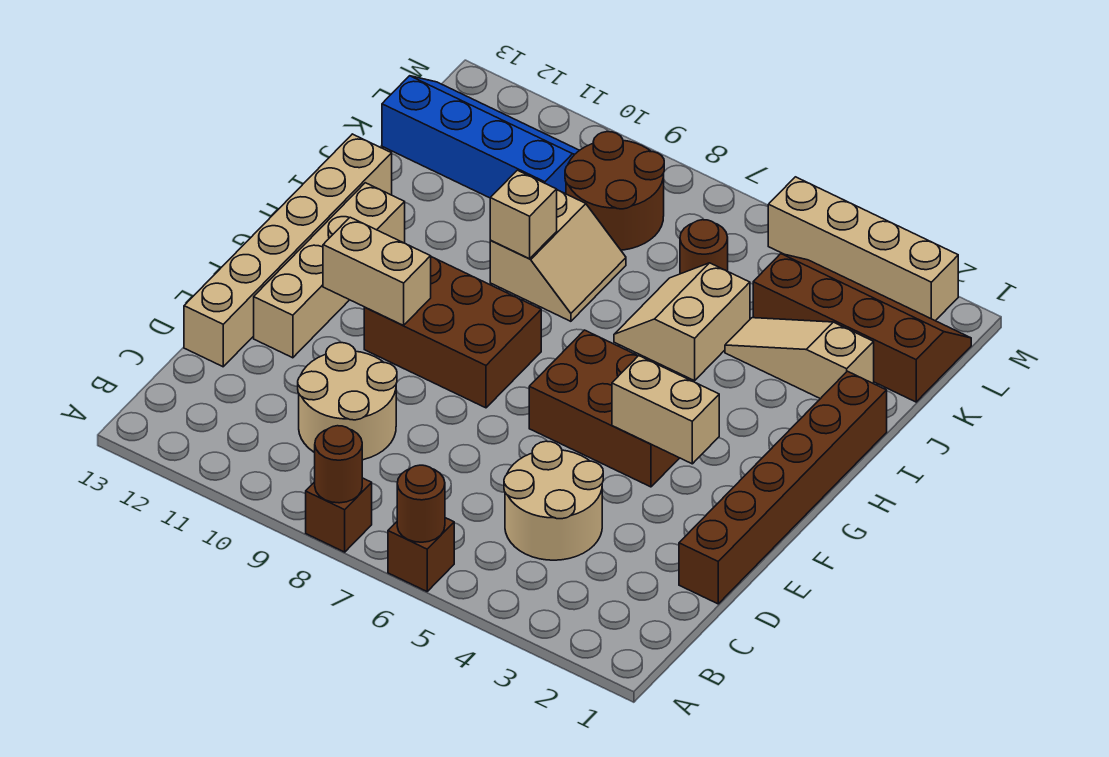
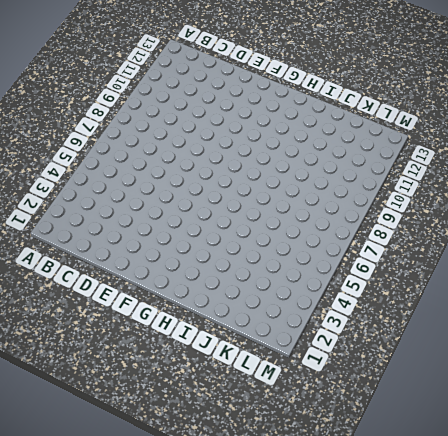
none -> brown 1x1 brick [388,518,454,591]
none -> brown 1x1 brick [306,478,372,552]
none -> tan 2x2 round brick [504,441,603,560]

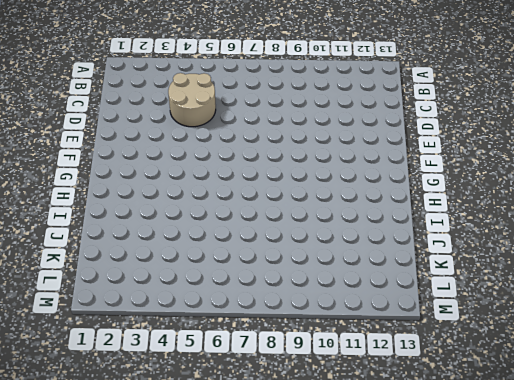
none -> brown 1x1 brick [388,518,454,591]
none -> brown 1x1 brick [306,478,372,552]
none -> tan 2x2 round brick [298,343,397,460]

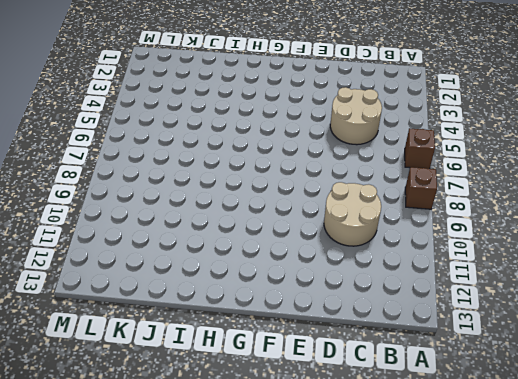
none -> brown 1x6 brick [679,371,887,604]
none -> tan 1x6 brick [184,134,392,367]
none -> tan 1x4 brick [254,183,405,358]

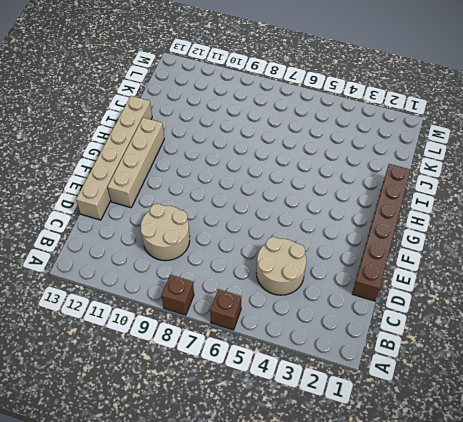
none -> brown 2x3 brick [529,330,679,487]
none -> brown 2x3 brick [364,257,541,408]
none -> tan 2x2 slope [614,263,750,381]

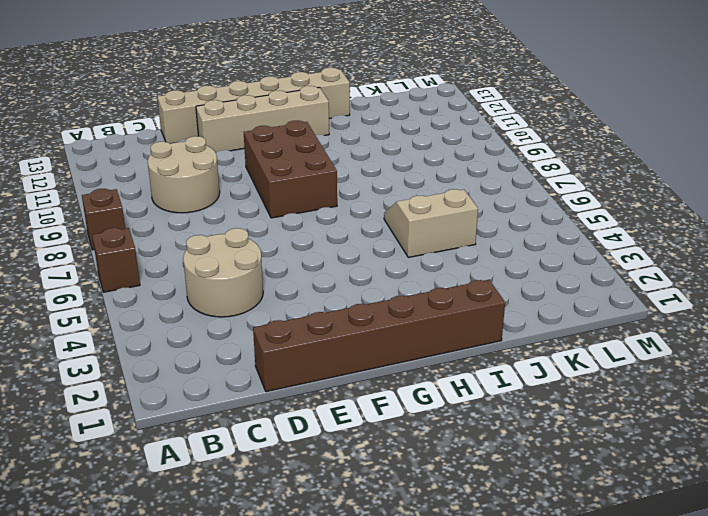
none -> brown 2x3 brick [529,330,679,487]
none -> tan 2x2 slope [490,190,626,321]
none -> tan 1x3 slope [725,318,874,399]

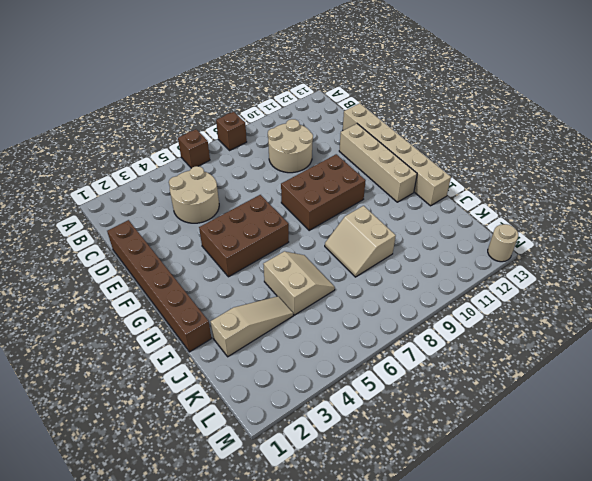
tan 1x1 round brick [488,224,518,262] -> none
none -> brown 2x4 slope [753,254,971,402]
none -> brown 1x1 round brick [680,220,728,274]
none -> brown 2x2 round brick [565,132,664,250]

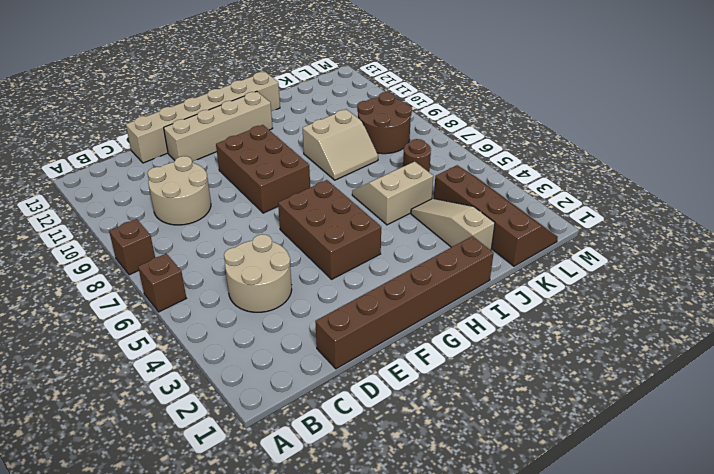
none -> blue 2x4 slope [382,76,579,198]
none -> tan 1x4 brick [768,177,958,321]
none -> brown 1x1 round brick [397,465,445,542]

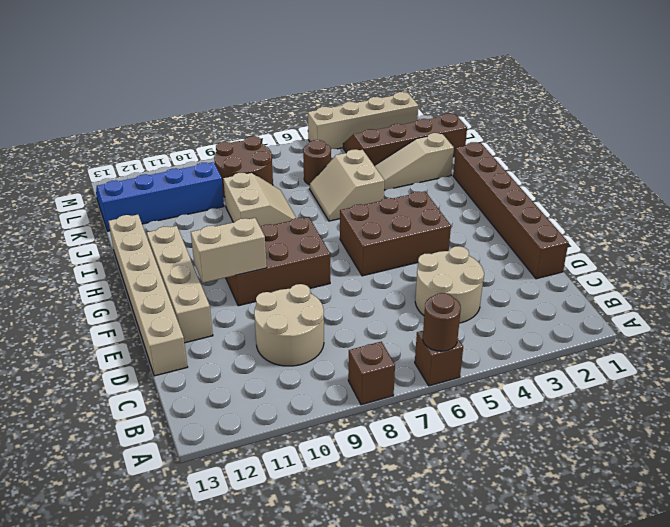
none -> brown 1x1 round brick [315,426,362,503]
none -> tan 1x2 brick [612,356,719,464]
none -> tan 1x1 brick [490,170,557,259]

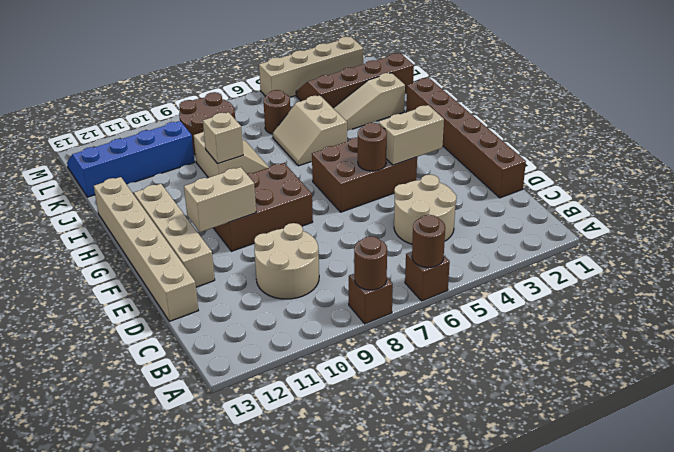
brown 1x1 round brick [358,123,387,171] -> none

